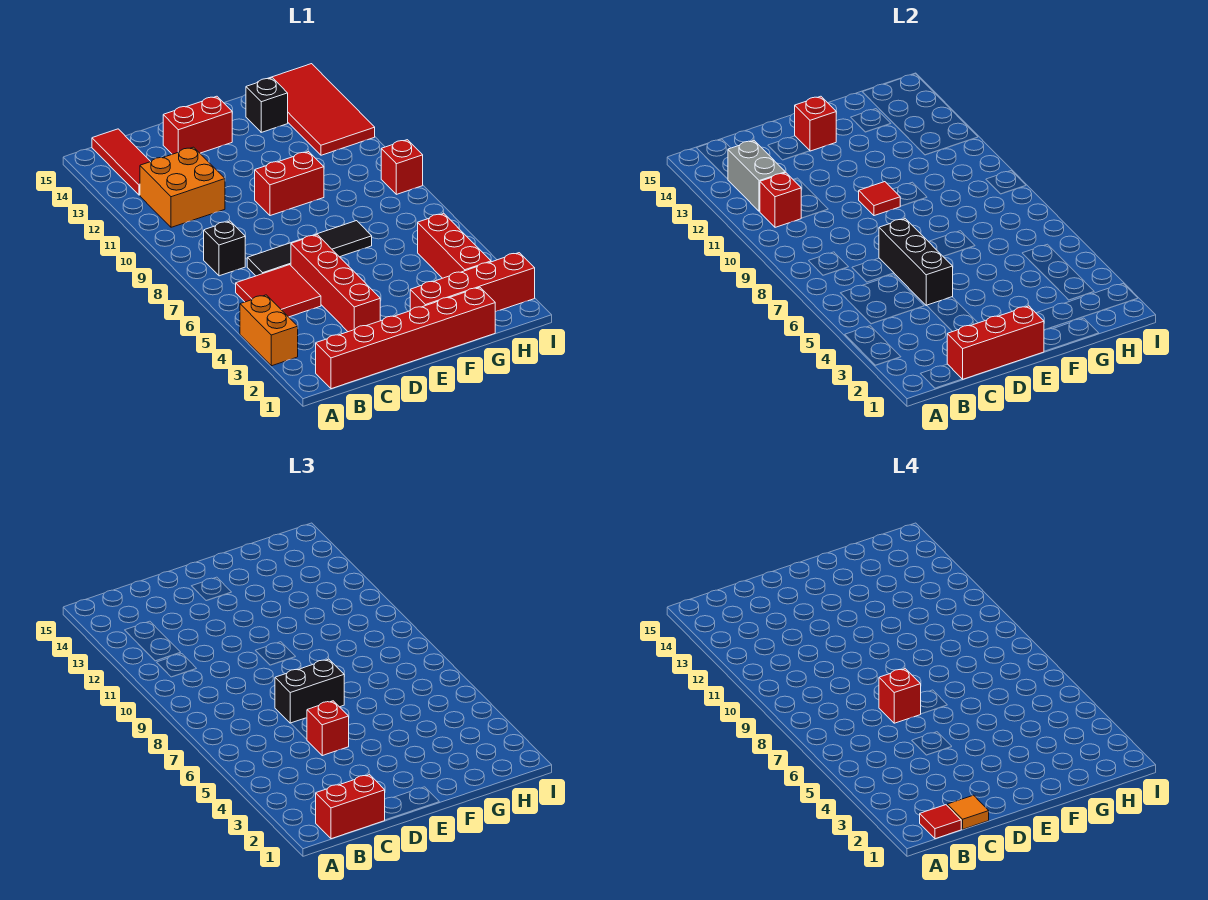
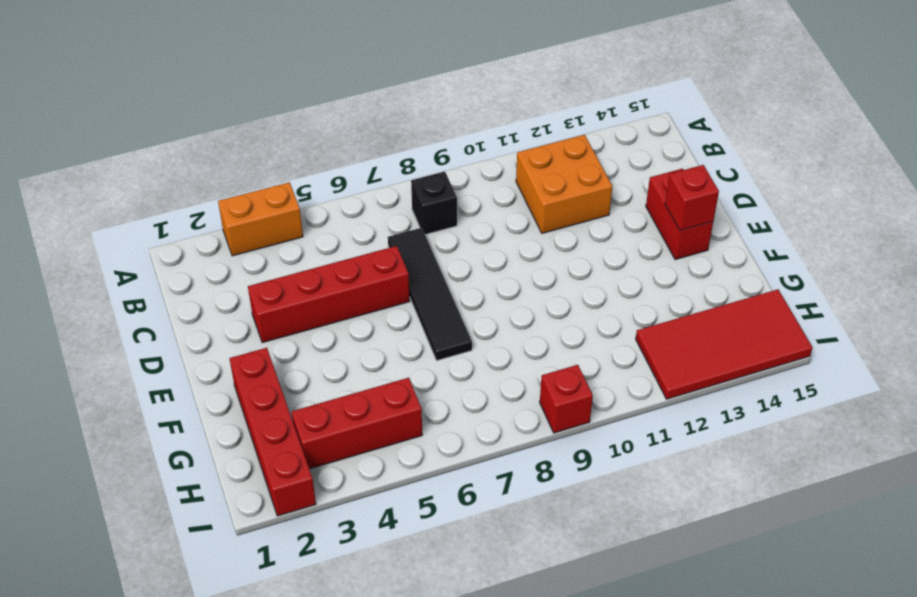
none -> red 1x6 brick [316,287,495,389]
none -> red 2x2 tile [236,265,321,317]
none -> red 1x3 tile [92,129,151,195]

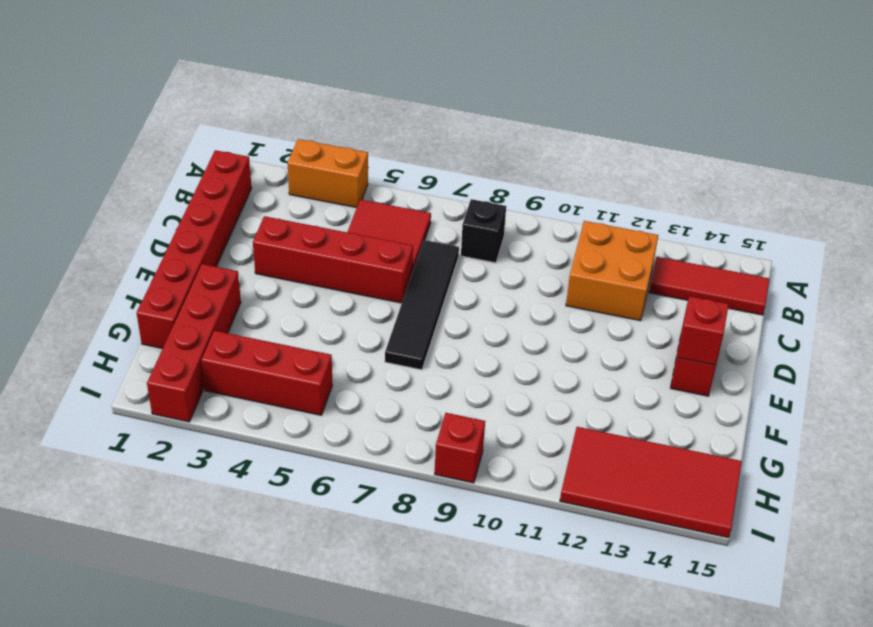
none -> red 1x2 brick [255,151,324,216]
none -> black 1x1 brick [246,78,288,132]
none -> red 1x1 brick [760,173,801,227]

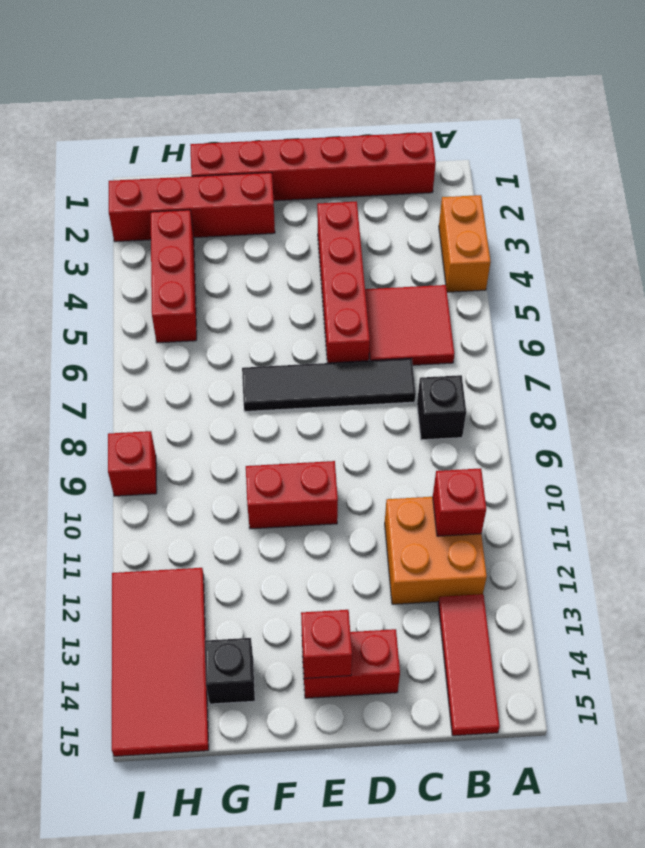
none -> grey 1x2 brick [728,141,785,211]
none -> red 1x3 brick [947,306,1044,379]
none -> black 1x3 brick [879,219,953,306]

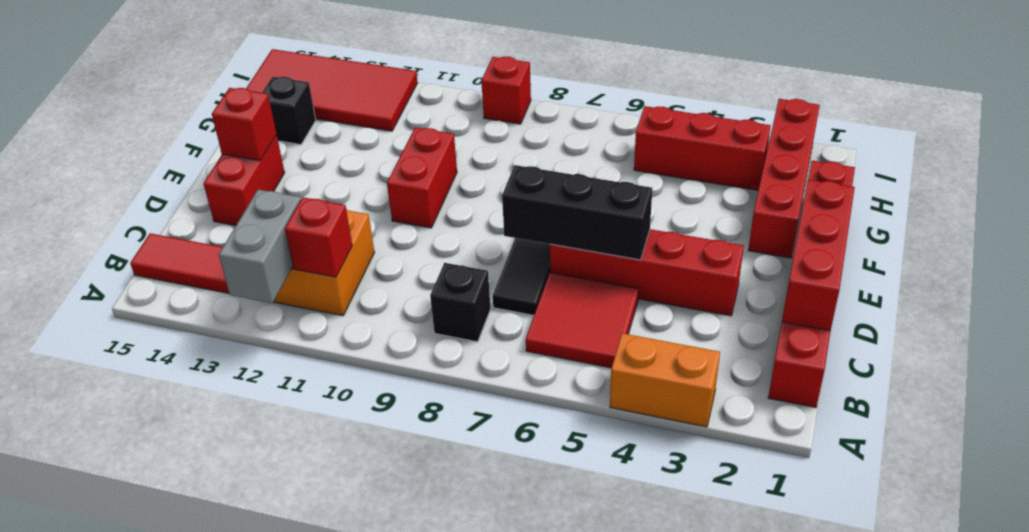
grey 1x2 brick [219,190,301,303] -> grey 1x2 brick turned to [728,141,785,211]
none -> red 1x1 tile [859,182,900,216]
none -> red 1x2 brick [316,775,385,839]
none -> red 1x1 brick [307,701,349,756]

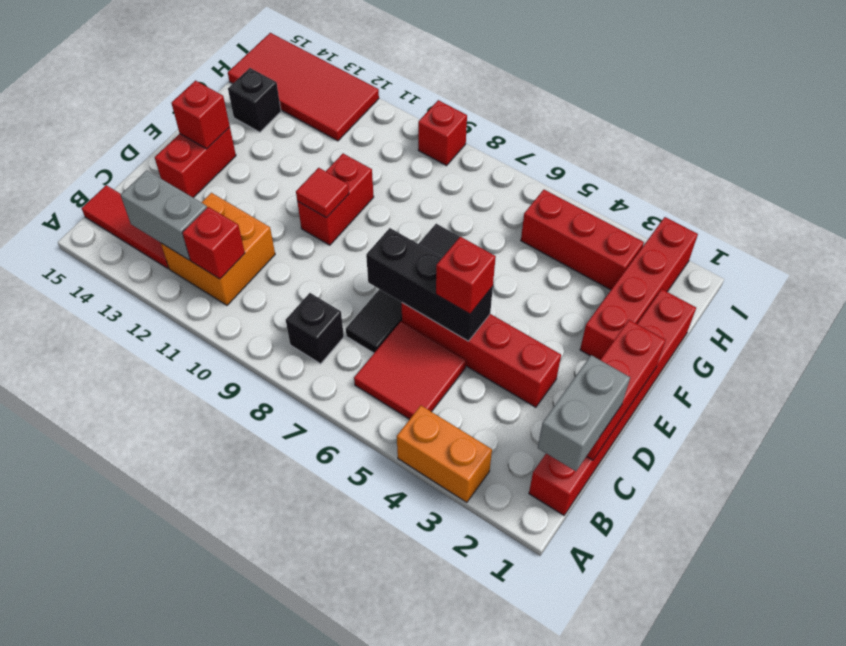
grey 1x2 brick [538,355,630,471] -> red 1x2 brick [316,775,385,839]
none -> black 1x2 brick [275,659,344,723]
none -> red 1x1 tile [920,805,961,839]
none -> orange 1x1 tile [947,795,989,829]

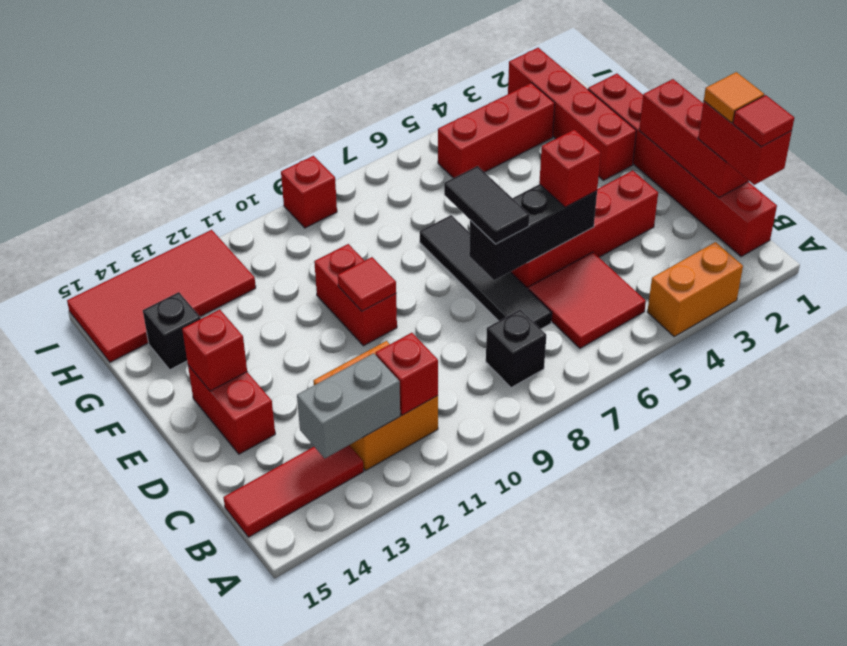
black 1x2 tile [444,166,530,244] -> black 1x2 brick [275,659,344,723]
none -> red 1x1 brick [879,669,921,723]

